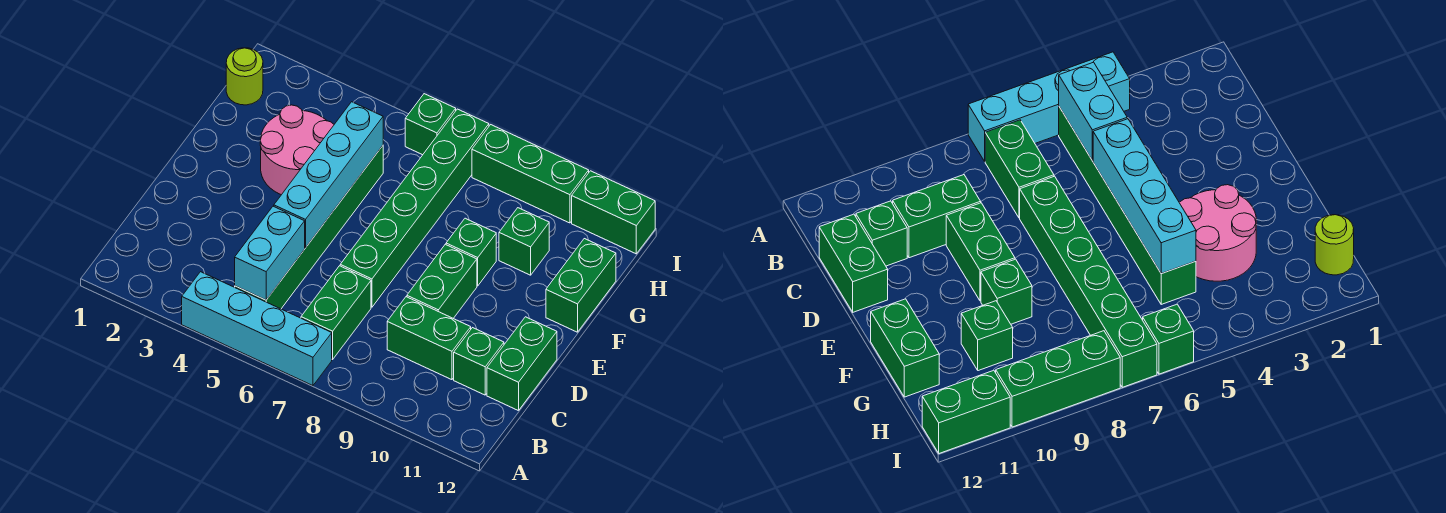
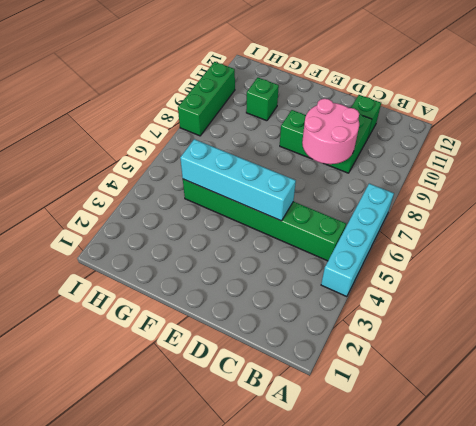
pink 2x2 round brick [302,99,359,164] -> pink 2x2 round brick moved to [260,105,334,195]
none -> green 1x2 brick [301,266,371,359]
none -> green 1x2 brick [487,317,557,411]
none -> green 1x6 brick [340,109,489,307]

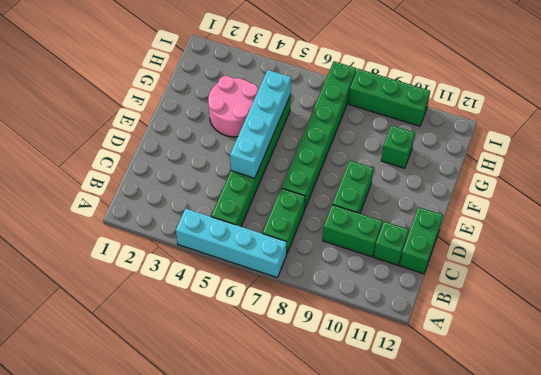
none -> green 1x1 brick [446,218,496,286]
none -> green 1x2 brick [546,239,616,332]
none -> lime 1x1 round brick [226,48,263,105]

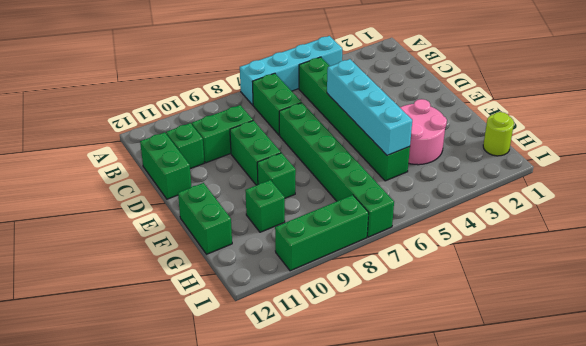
none -> green 1x1 brick [405,94,456,155]
none -> green 1x2 brick [572,171,655,254]
none -> cyan 1x2 brick [235,206,305,300]

